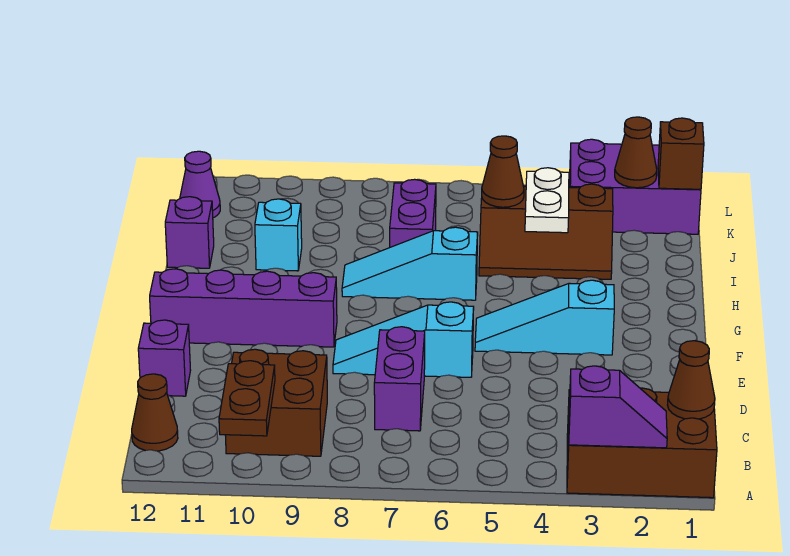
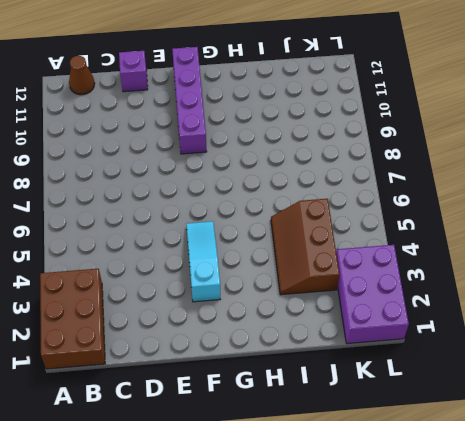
none -> brown 2x2 brick [225,349,327,456]
none -> purple 1x2 brick [374,327,425,431]
none -> cyan 1x3 slope [333,302,474,377]

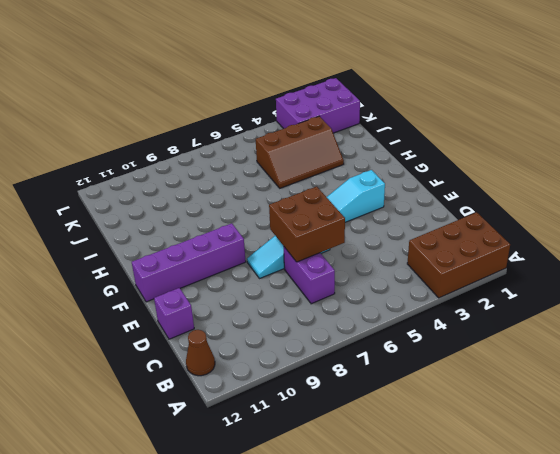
brown 2x2 brick [269,187,345,262] -> brown 2x2 brick moved to [225,349,327,456]
none -> cyan 1x3 slope [342,227,478,300]
none -> purple 1x2 brick [390,179,436,247]
none -> cyan 1x1 brick [255,199,302,271]

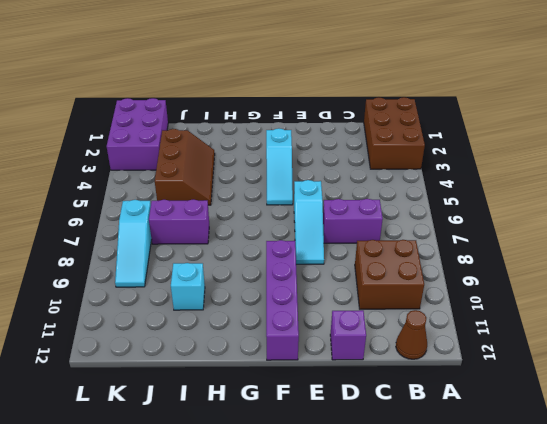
cyan 1x3 slope [115,200,152,287] -> cyan 1x3 slope moved to [342,227,478,300]
none -> purple 1x1 brick [165,197,214,268]
none -> purple 1x1 cone [180,151,220,218]
none -> purple 1x2 slope [569,366,667,448]

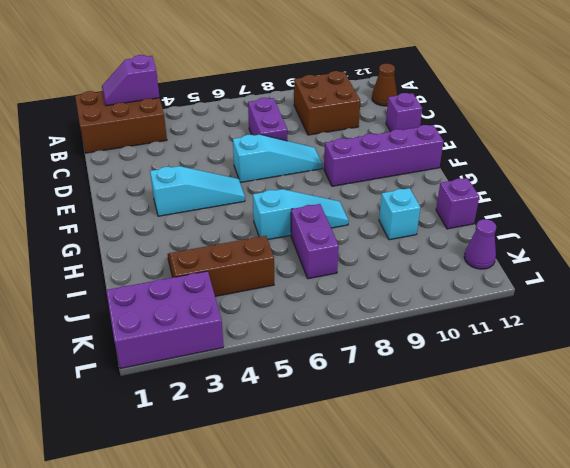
none -> brown 1x2 plate [219,361,275,436]
none -> brown 1x1 cone [668,341,715,419]
none -> white 1x2 plate [525,168,569,233]

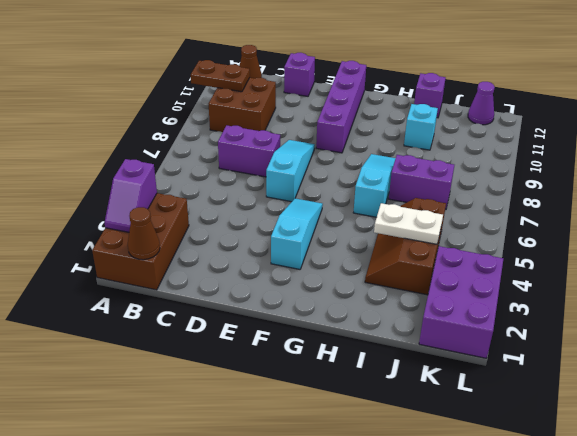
none -> brown 1x1 cone [482,136,524,207]
none -> brown 1x1 brick [658,118,704,189]
none -> brown 1x1 cone [615,117,657,188]

